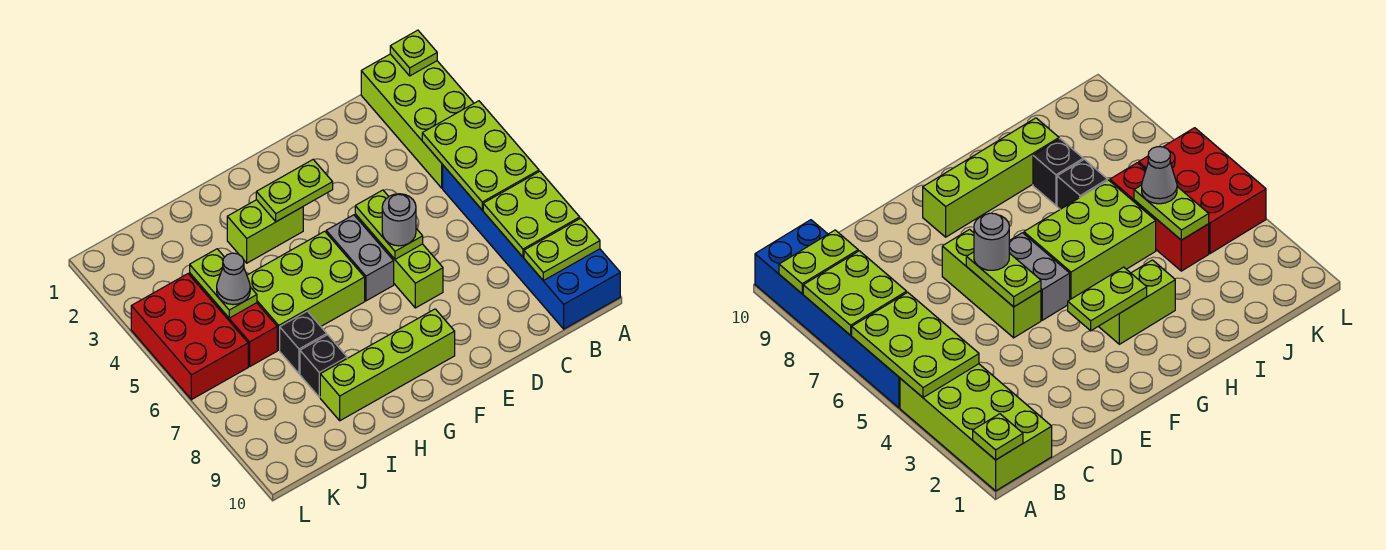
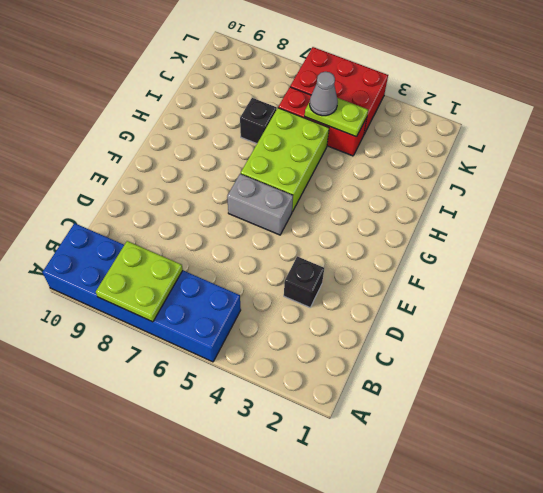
black 1x1 brick [284,256,324,307] -> black 1x1 brick moved to [300,335,347,397]
none -> lime 2x4 brick [361,54,474,188]
none -> lime 1x3 brick [355,214,443,308]
none -> lime 1x4 brick [320,309,455,421]

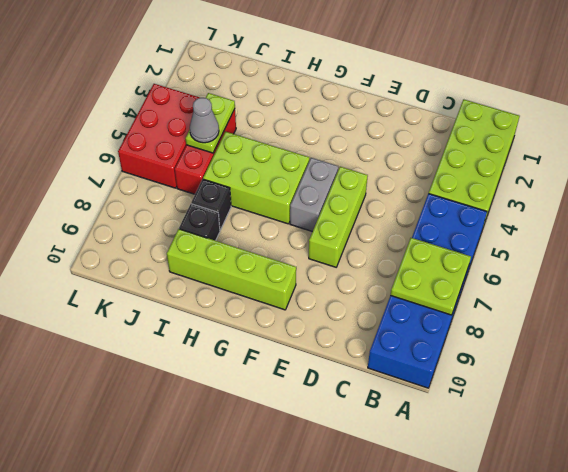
none -> lime 1x2 brick [227,200,303,263]
none -> lime 1x1 plate [390,30,437,76]
none -> lime 2x3 plate [422,101,539,210]

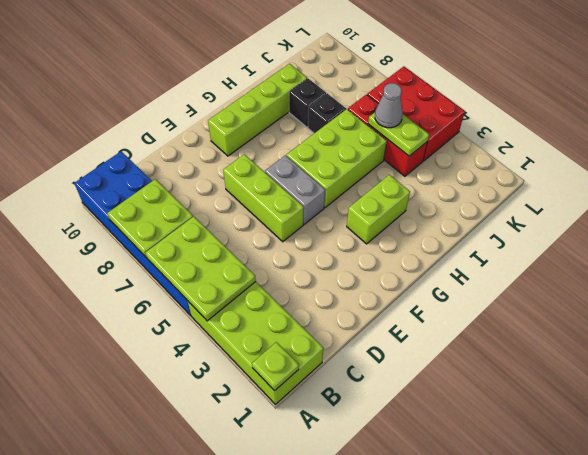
none -> lime 1x2 plate [524,218,600,280]
none -> lime 1x2 plate [355,190,423,259]
none -> lime 1x2 plate [256,160,333,222]

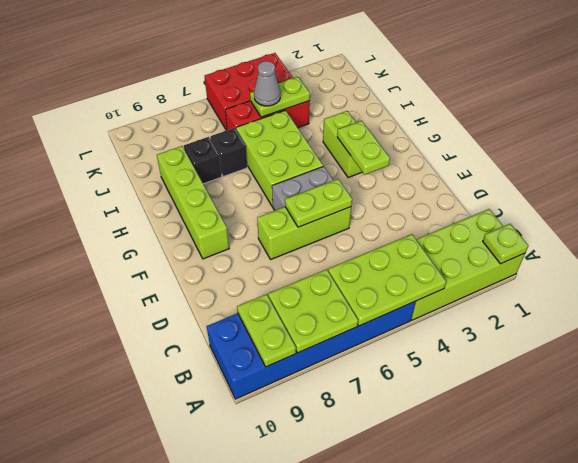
none -> grey 1x1 round brick [382,194,416,246]

